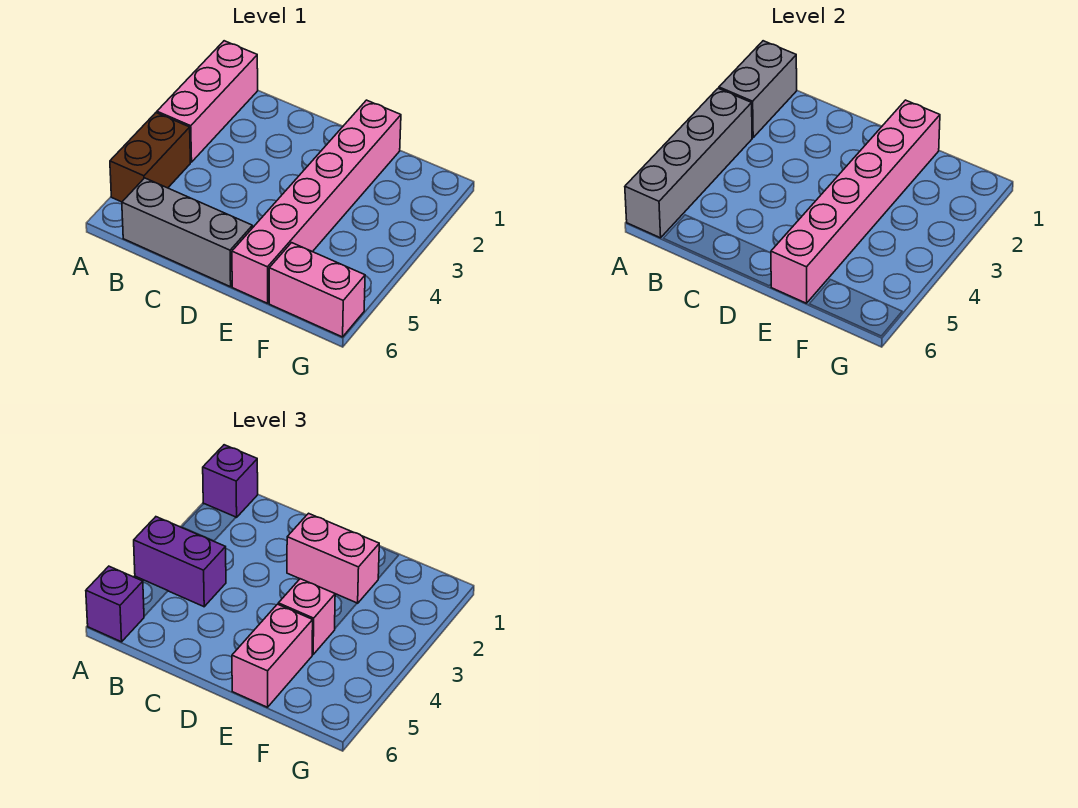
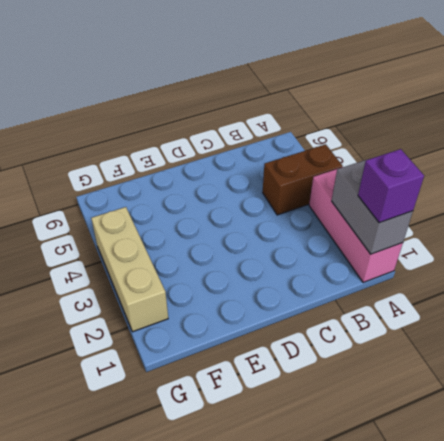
brown 1x2 brick [263,144,343,215] -> brown 1x2 brick turned to [110,113,190,202]
tan 1x3 brick [91,207,168,332] -> none
none -> grey 1x3 brick [122,178,252,287]
none -> pink 1x6 brick [232,100,401,303]
none -> pink 1x2 brick [269,243,365,337]

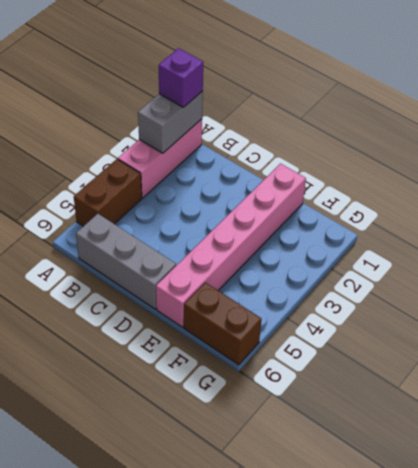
brown 1x2 brick [184,283,261,365] -> pink 1x2 brick [269,243,365,337]
none -> grey 1x4 brick [625,88,752,238]
none -> pink 1x6 brick [771,100,940,303]
none -> purple 1x2 brick [134,517,226,607]

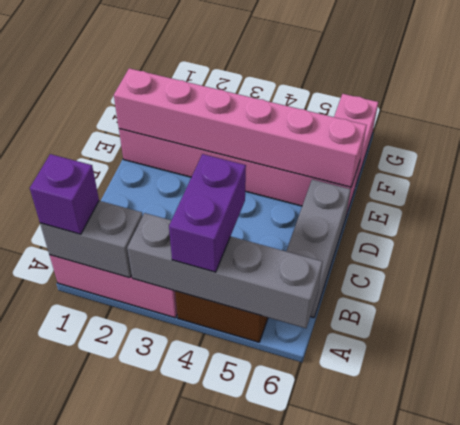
none -> purple 1x1 brick [86,566,144,642]
none -> pink 1x2 brick [287,513,379,603]
none -> pink 1x1 brick [278,579,335,654]

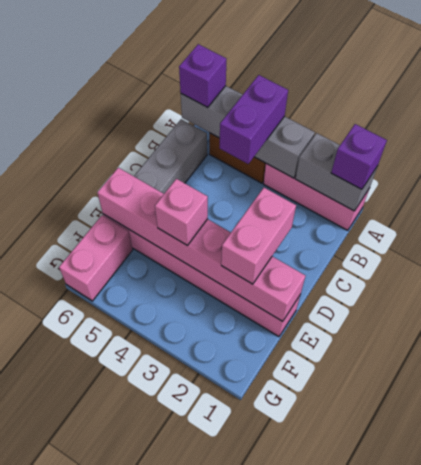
none -> pink 1x2 brick [232,604,313,707]

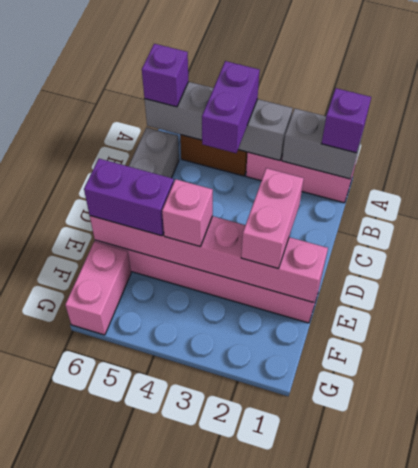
purple 1x2 brick [84,159,174,236] -> pink 1x2 brick [232,604,313,707]

